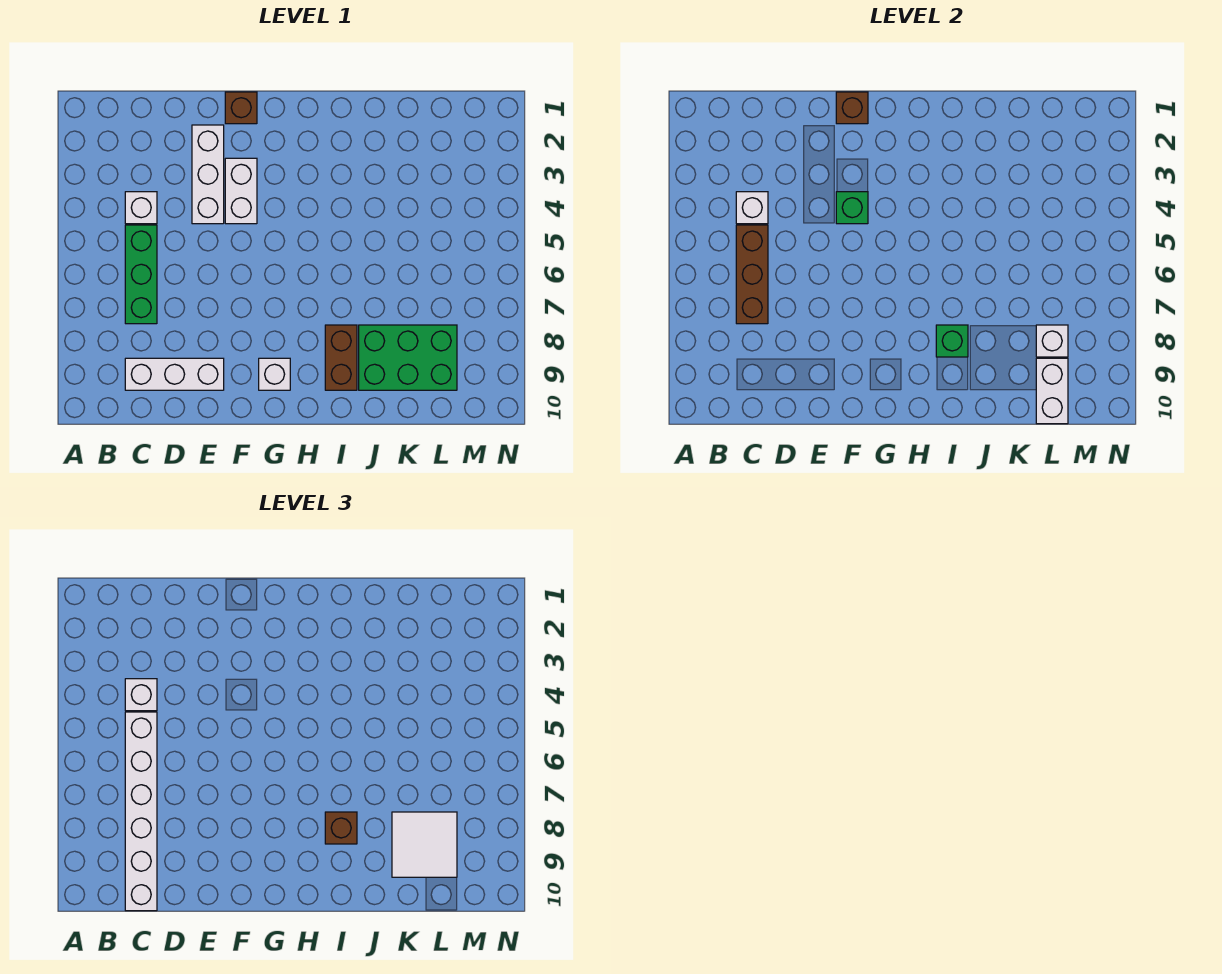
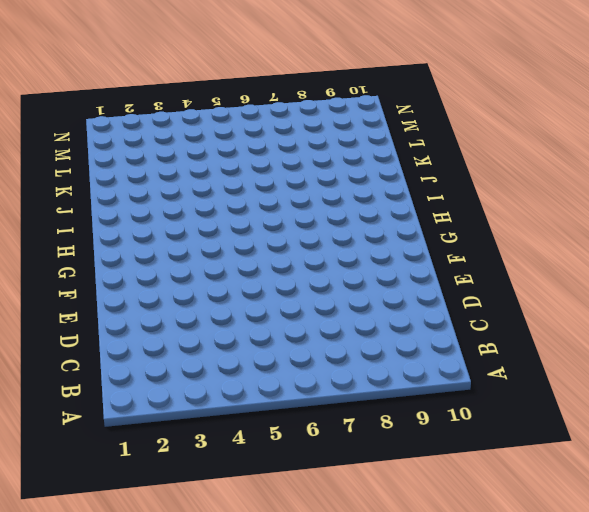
none -> white 1x1 brick [125,192,157,224]
none -> green 1x3 brick [125,225,157,324]
none -> white 1x3 brick [125,358,224,390]

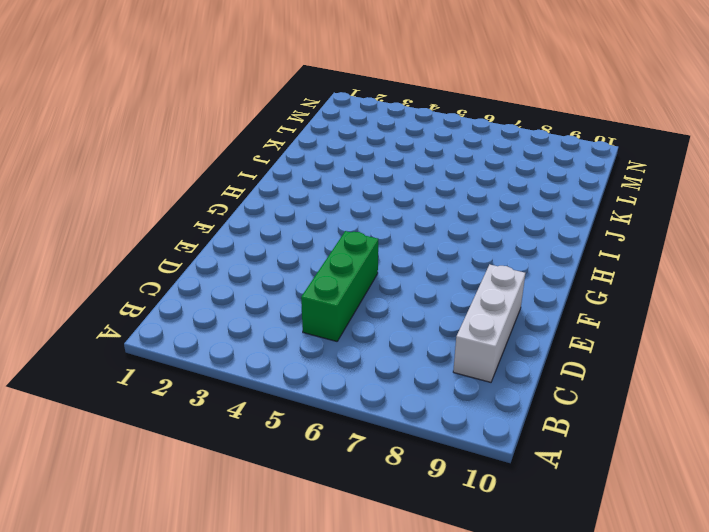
green 1x3 brick [301,231,378,341] -> green 1x3 brick turned to [125,225,157,324]
none -> white 1x1 brick [125,192,157,224]
none -> white 1x3 brick [192,125,224,224]
none -> brown 1x1 brick [225,92,257,124]

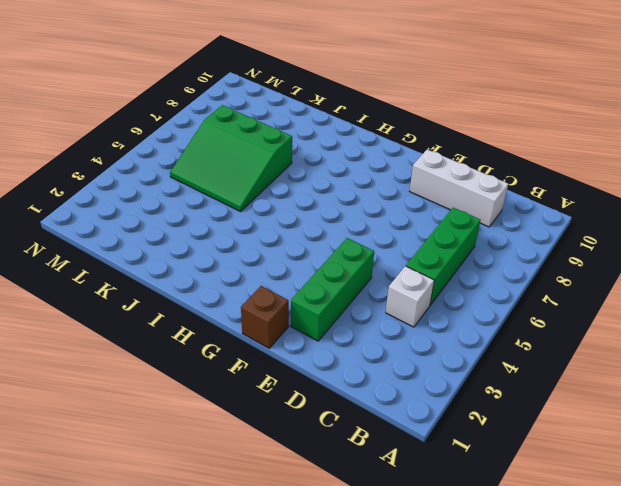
green 1x3 brick [291,238,374,341] -> white 1x3 brick [192,125,224,224]
green 3x3 slope [170,105,292,212] -> none
none -> white 1x2 brick [225,158,257,224]
none -> white 1x1 brick [259,358,290,390]
none -> brown 1x2 brick [325,325,357,390]

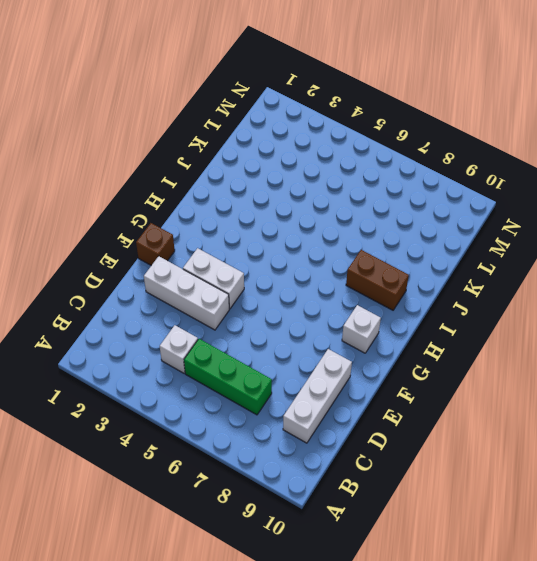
none -> green 2x3 brick [359,325,457,390]
none -> white 1x1 brick [736,192,768,224]
none -> brown 1x3 brick [736,225,768,324]

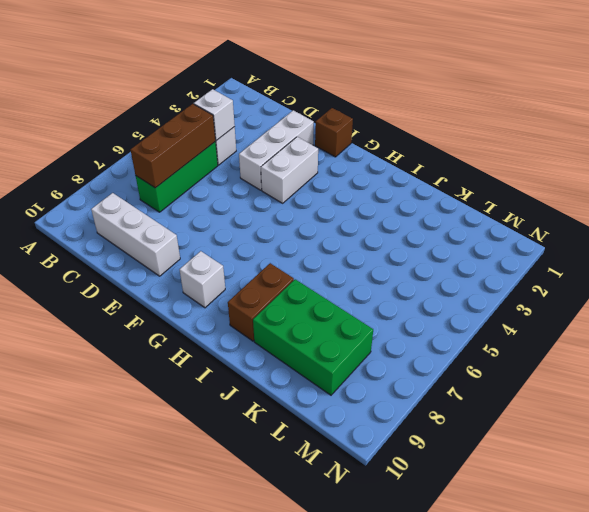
none -> brown 1x1 brick [836,92,868,124]
none -> green 1x1 brick [836,192,868,224]
none -> green 1x1 brick [936,325,968,357]

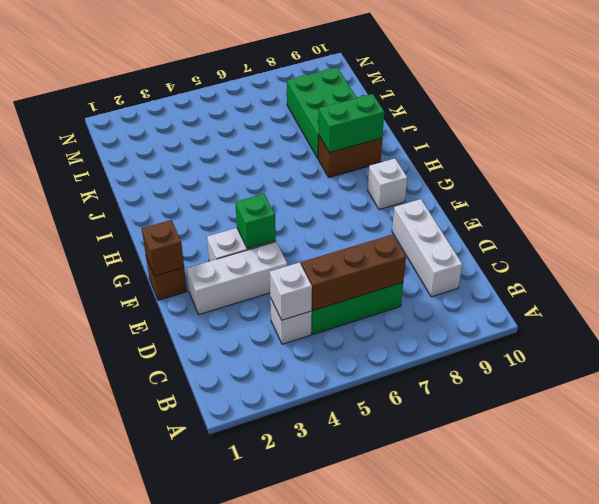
green 1x2 brick [319,94,384,153] -> green 1x1 brick [936,325,968,357]
none -> white 1x1 brick [1036,325,1068,357]
none -> white 1x2 brick [1036,358,1068,424]
none -> white 1x1 brick [125,679,157,711]

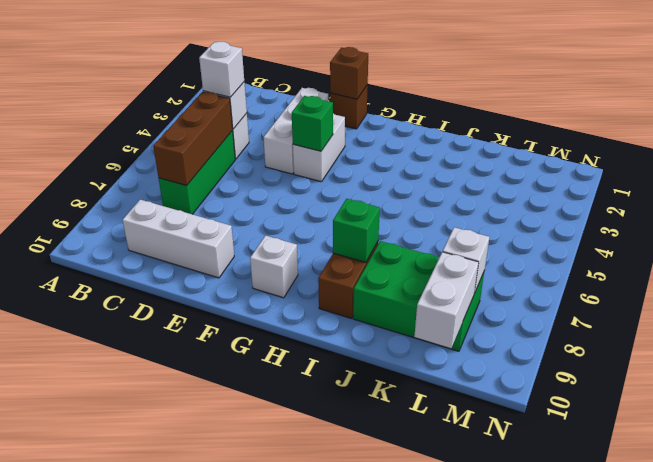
none -> white 1x6 brick [125,712,157,911]
none -> brown 1x1 brick [325,812,357,844]
none -> white 2x2 tile [392,812,457,877]

